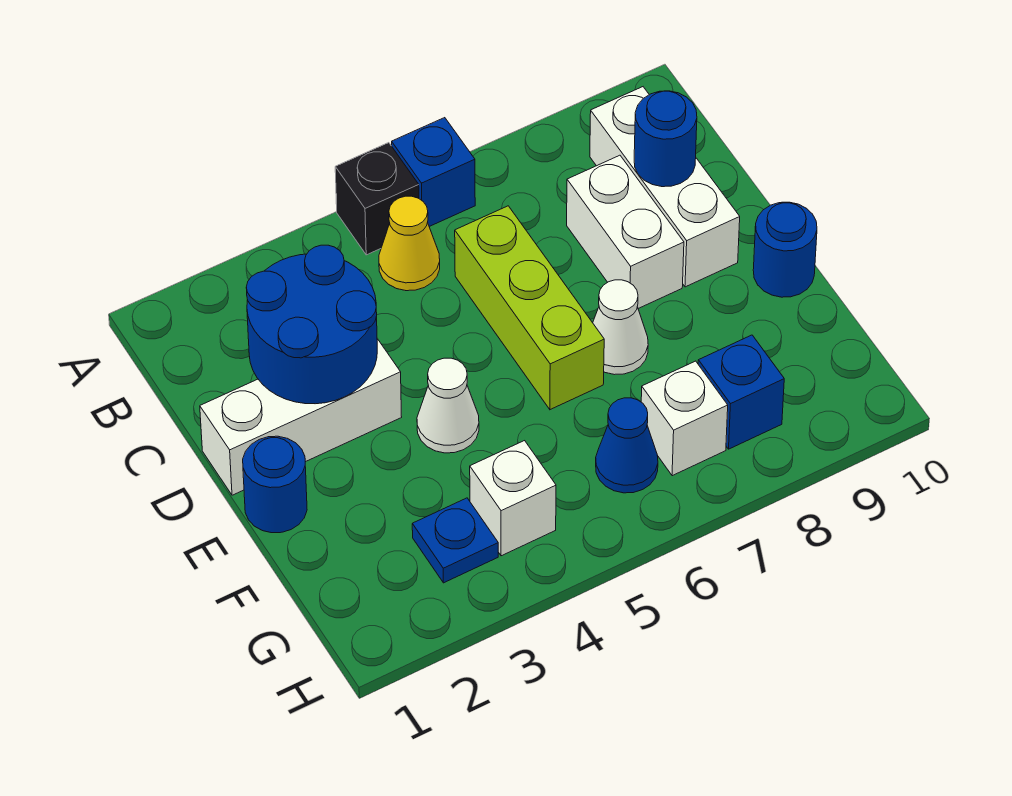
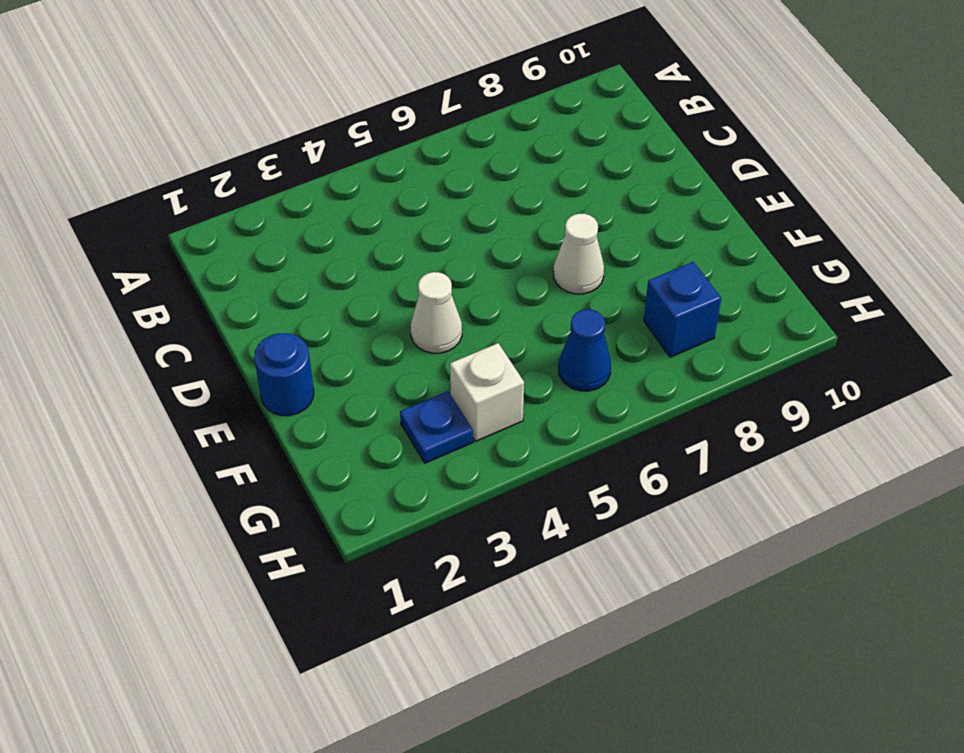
none -> black 1x1 brick [335,143,419,255]
none -> blue 1x1 brick [392,118,475,227]
none -> yellow 1x1 cone [379,196,440,291]

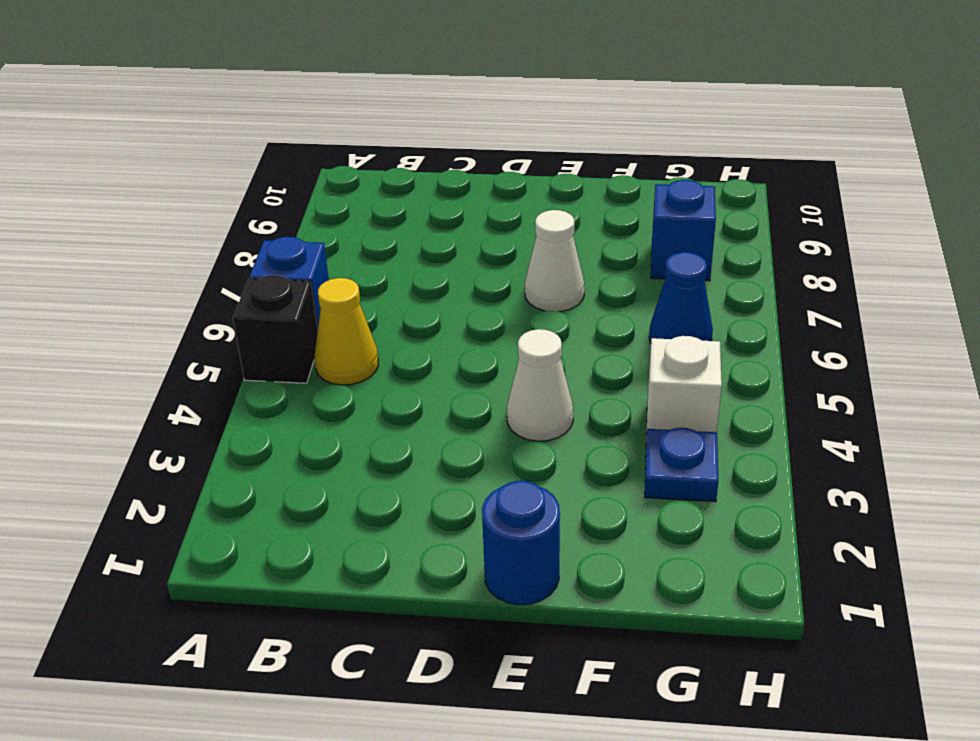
none -> white 1x3 brick [590,87,740,287]
none -> lime 1x3 brick [455,206,604,410]
none -> white 1x2 brick [567,155,684,309]

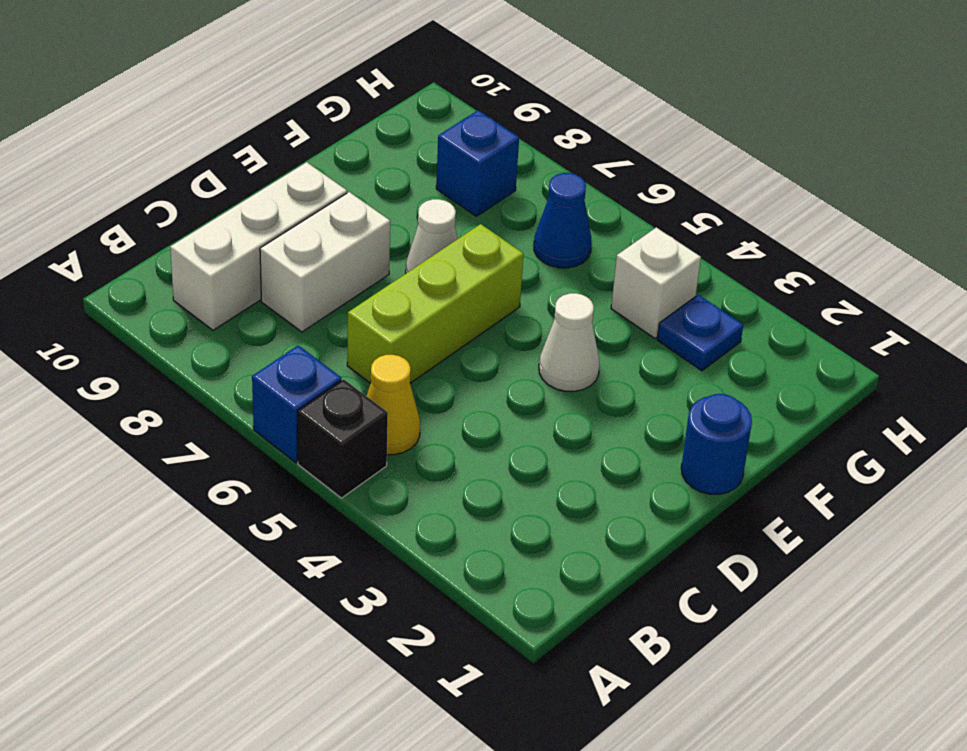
none -> white 1x3 brick [200,339,401,495]
none -> blue 1x1 round brick [753,202,817,297]
none -> white 1x1 brick [641,361,728,476]

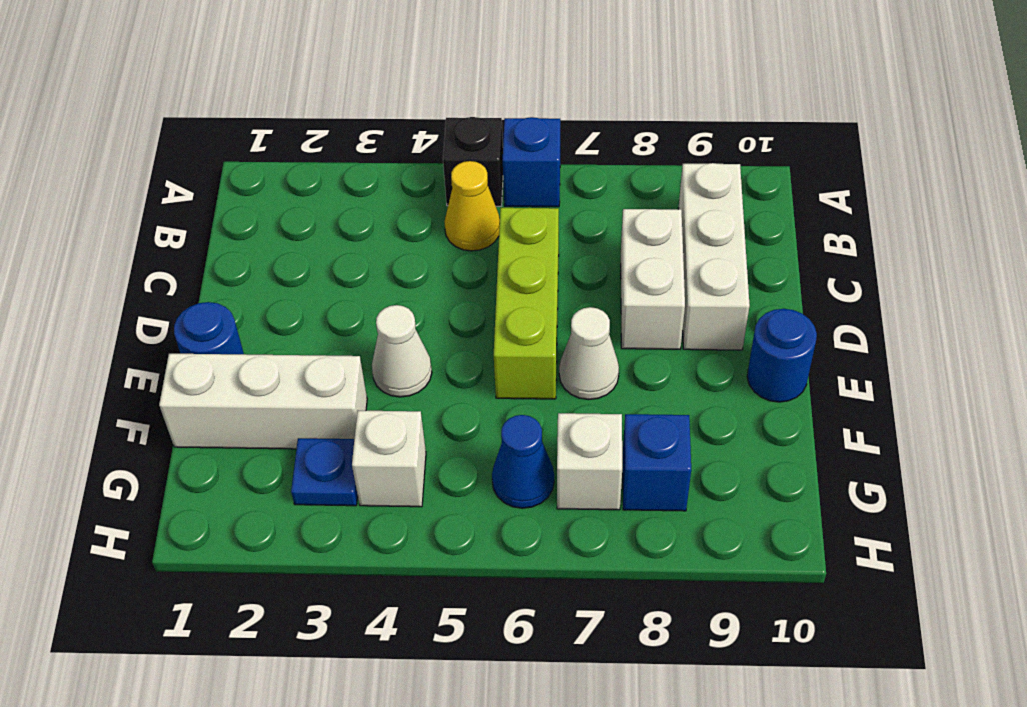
white 1x3 brick [159,354,367,449] -> white 1x3 brick moved to [200,339,401,495]
none -> blue 2x2 round brick [246,245,377,404]
none -> blue 1x1 round brick [634,91,697,187]

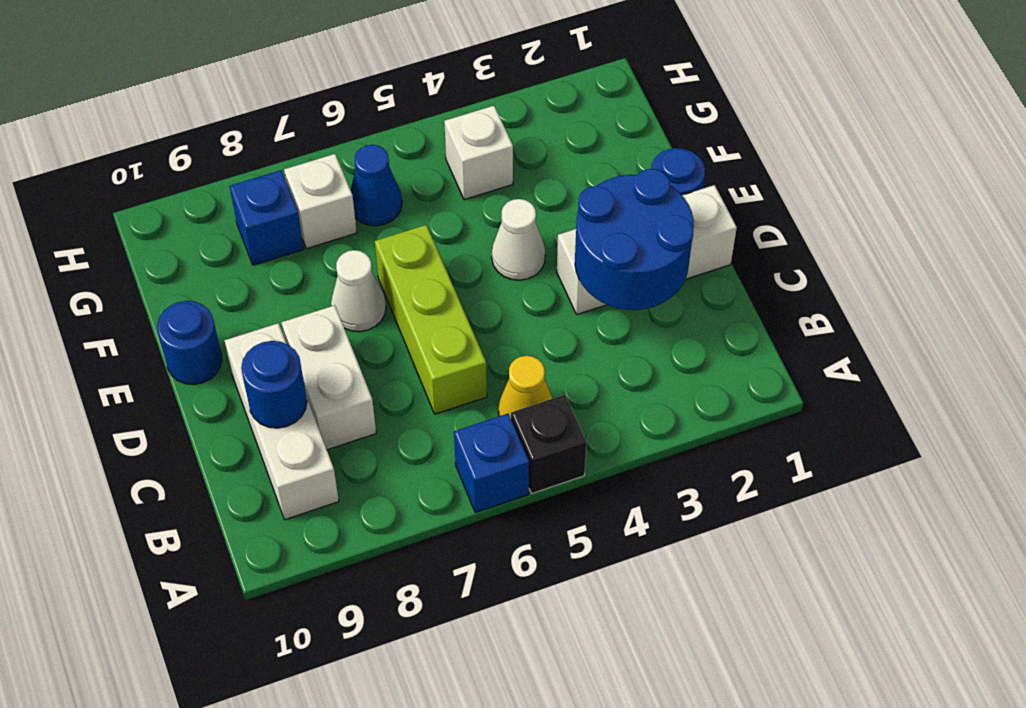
none -> blue 1x1 plate [412,498,498,583]

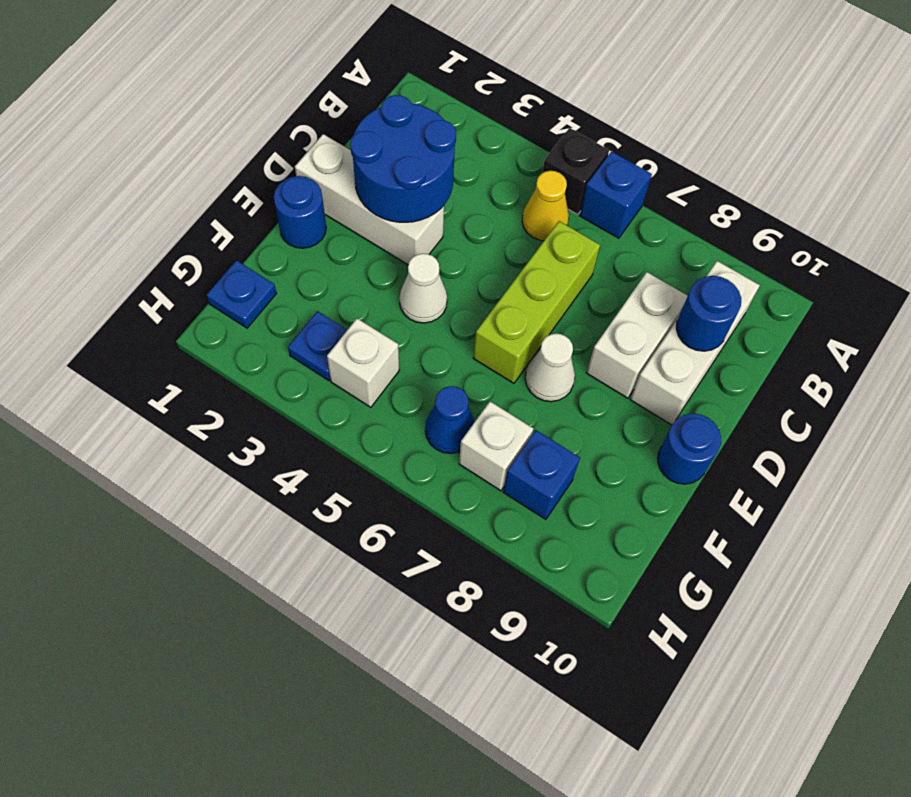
blue 1x1 plate [207,260,276,328] -> none

